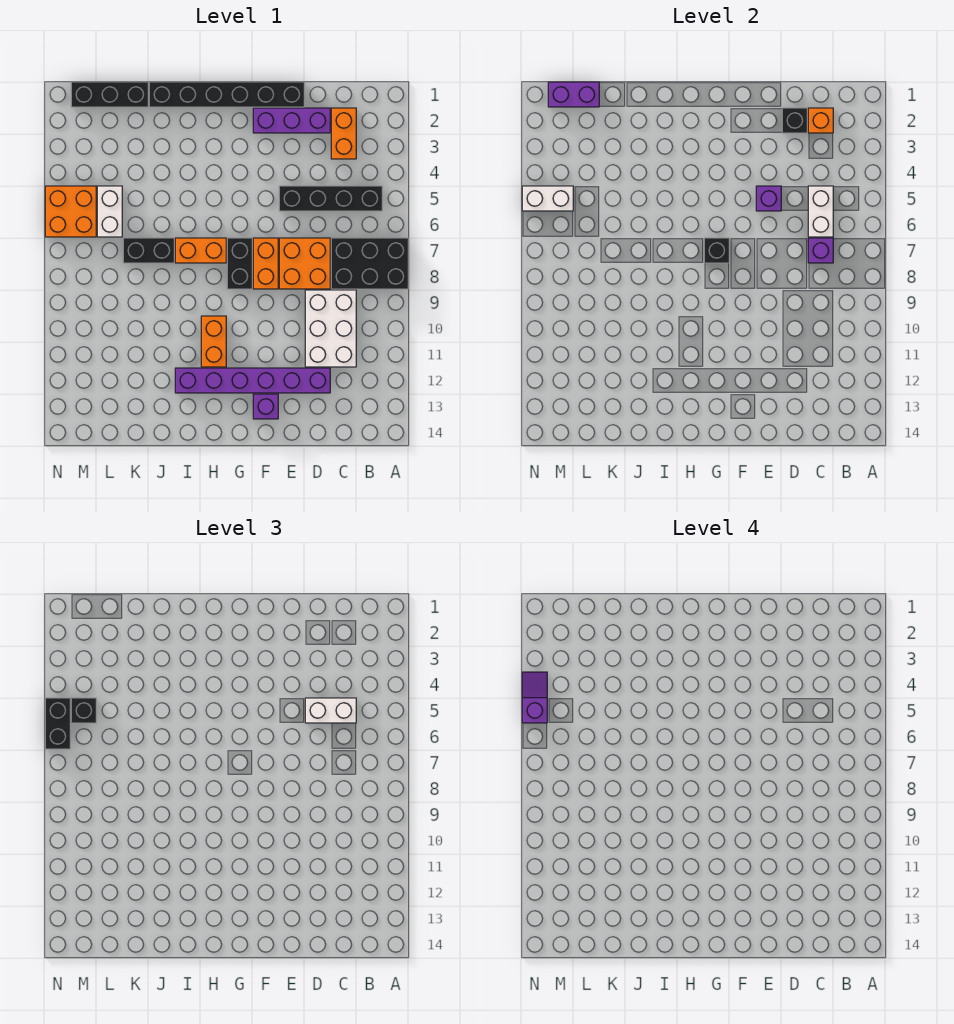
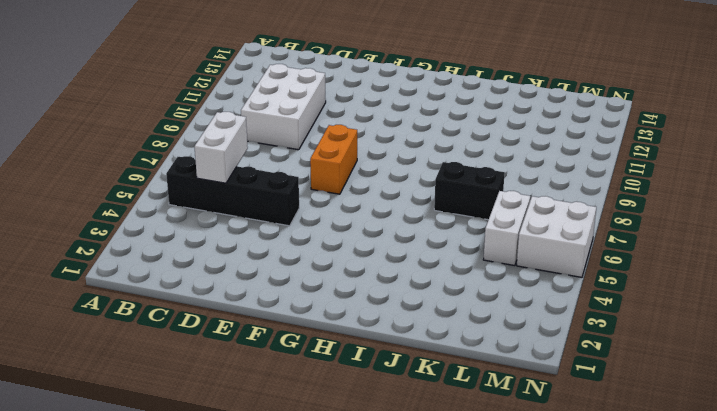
white 2x2 brick [517,196,596,277] -> orange 2x2 brick [45,186,96,237]
none -> black 2x3 brick [331,238,408,289]
none -> orange 1x2 brick [331,108,356,159]
none -> purple 1x3 brick [253,108,330,133]

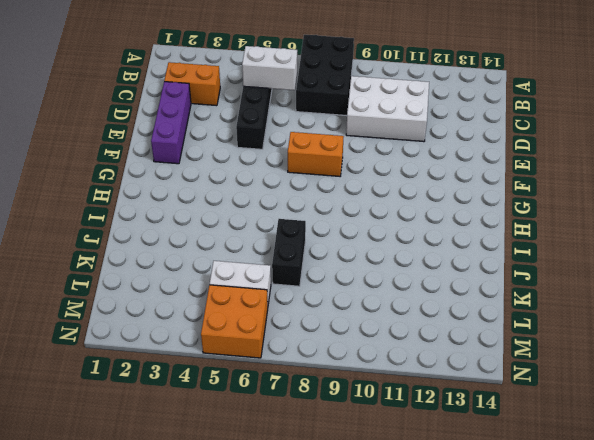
none -> orange 2x2 brick [279,238,330,289]
none -> purple 1x6 brick [175,368,330,393]
none -> black 1x6 brick [149,82,304,107]

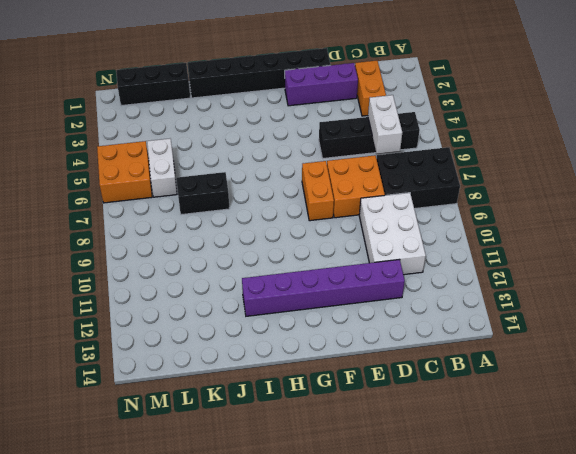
none -> purple 1x1 brick [253,394,278,419]
none -> black 1x2 brick [227,238,252,289]
none -> orange 1x2 brick [175,238,226,263]

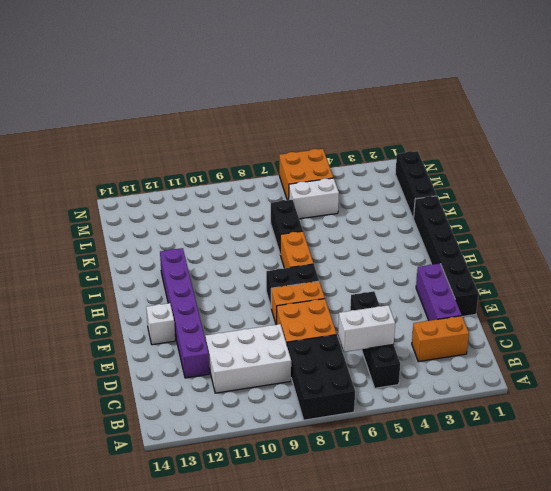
white 1x1 brick [146,303,175,345] -> purple 1x1 brick [253,394,278,419]
none -> orange 1x2 brick [201,316,226,367]
none -> orange 1x1 brick [808,108,833,133]
none -> purple 1x1 brick [808,238,833,263]

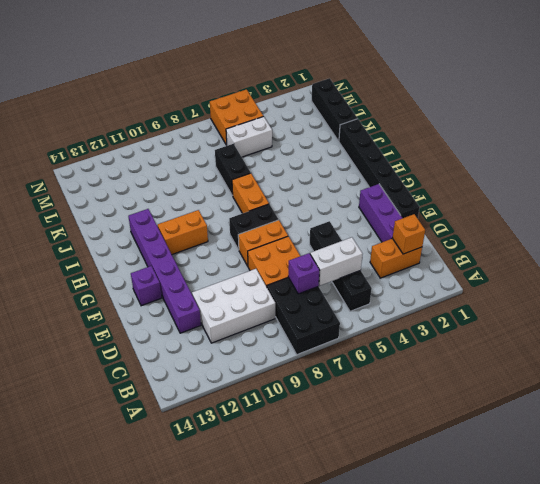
none -> black 1x1 brick [782,108,807,133]
none -> purple 1x1 brick [756,186,781,211]
none -> black 1x1 brick [704,238,729,263]

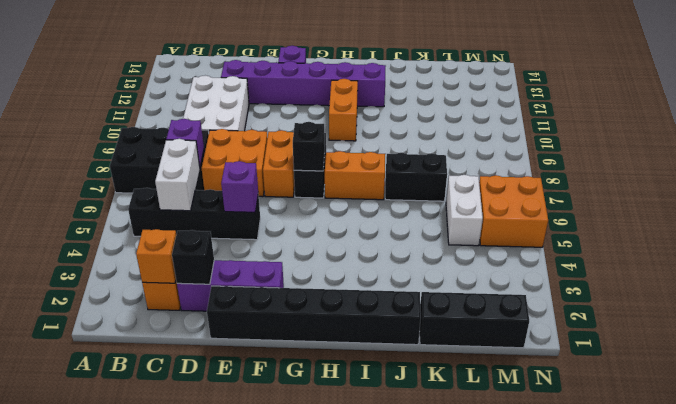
none -> purple 1x2 brick [548,82,599,107]
none -> white 1x2 brick [522,186,573,211]
none -> white 1x2 brick [305,698,356,723]

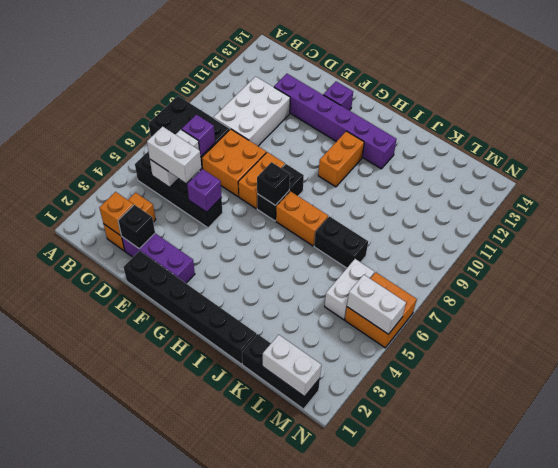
white 1x2 brick [263,335,321,397] -> purple 1x2 brick [548,82,599,107]
none -> black 1x1 brick [71,698,96,723]
none -> black 1x2 brick [45,698,70,749]
none -> purple 1x2 slope [522,672,547,723]

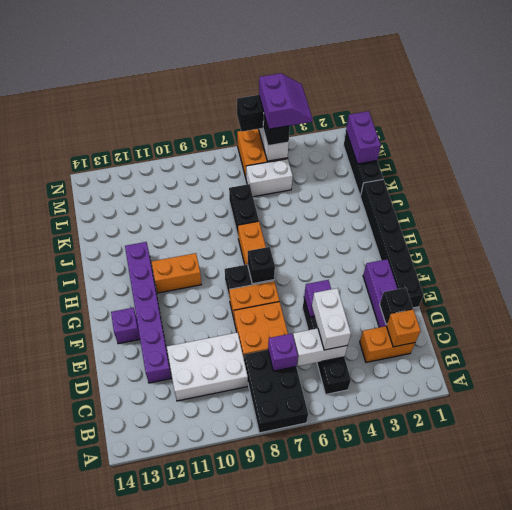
purple 2x2 slope [259,73,312,129] -> purple 1x2 slope [522,672,547,723]

